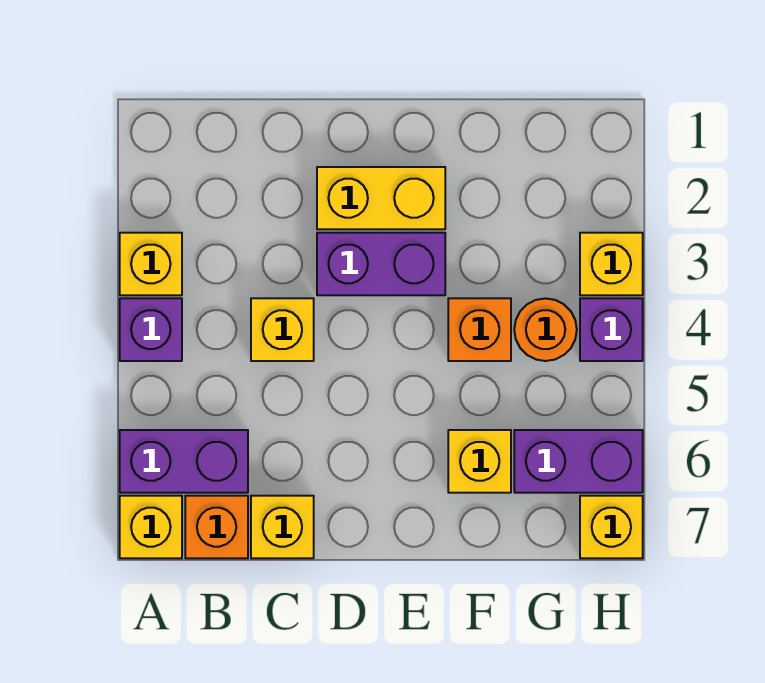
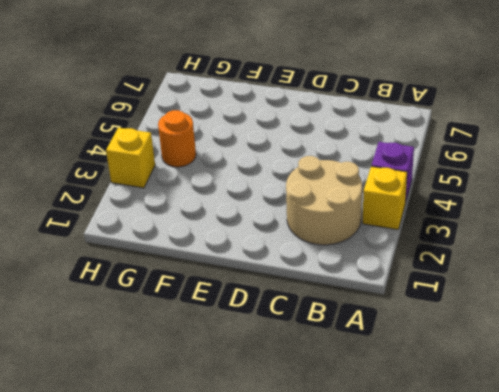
tan 2x2 round brick [286,156,362,245] -> none
none -> purple 1x2 brick [120,430,248,493]
none -> yellow 1x1 brick [120,496,182,558]
none -> orange 1x1 brick [185,496,248,558]

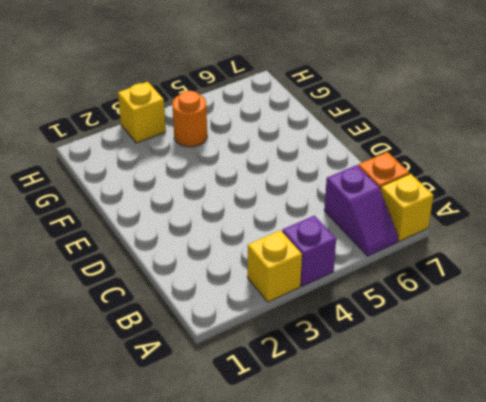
purple 1x2 slope [324,165,398,256] -> purple 1x2 brick [120,430,248,493]
none -> yellow 1x1 brick [251,298,314,361]
none -> yellow 1x1 brick [251,496,314,558]
none -> yellow 1x2 brick [317,167,445,229]

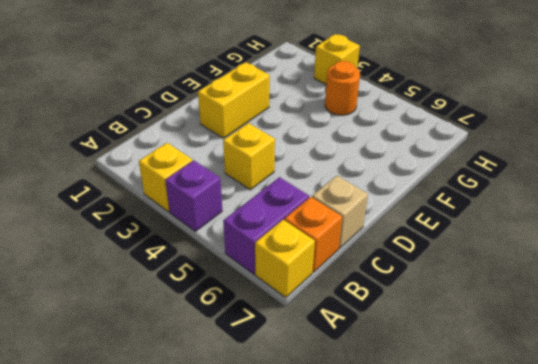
tan 1x1 brick [312,176,368,248] -> yellow 1x1 brick [251,496,314,558]
none -> purple 1x2 brick [317,233,445,295]
none -> orange 1x1 brick [448,298,511,361]
none -> yellow 1x1 brick [448,430,511,493]

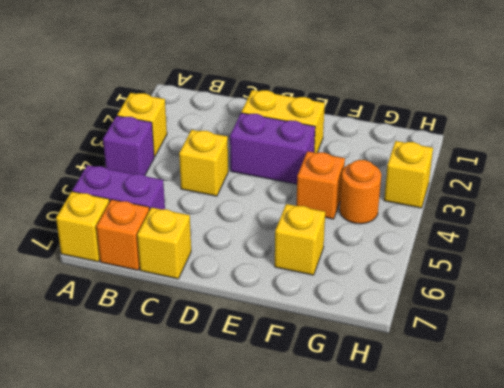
none -> purple 1x2 brick [514,430,643,493]
none -> purple 1x1 brick [580,298,643,361]
none -> yellow 1x1 brick [580,496,643,558]

